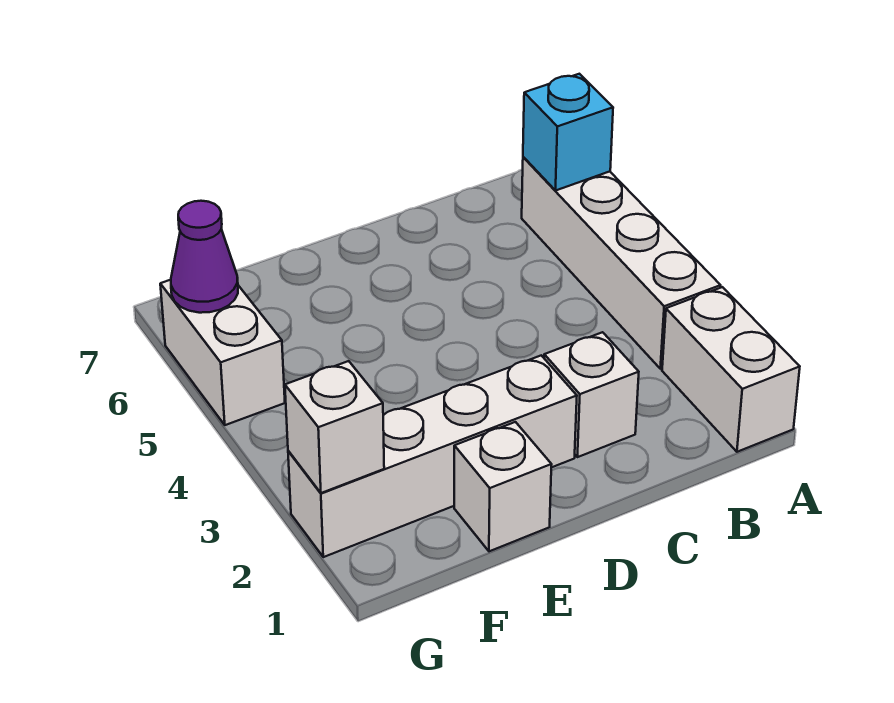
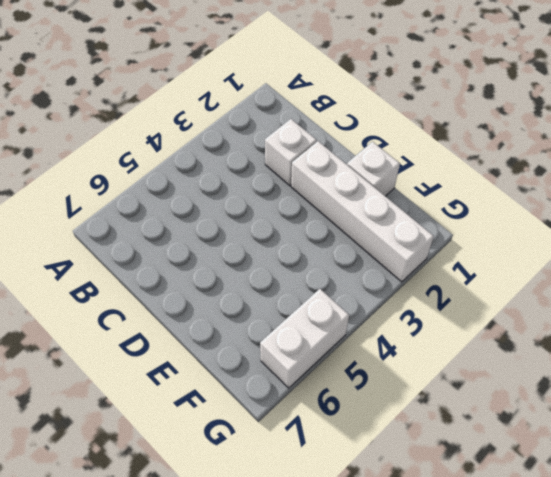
none -> white 1x2 brick [662,287,800,452]
none -> white 1x4 brick [522,157,721,369]

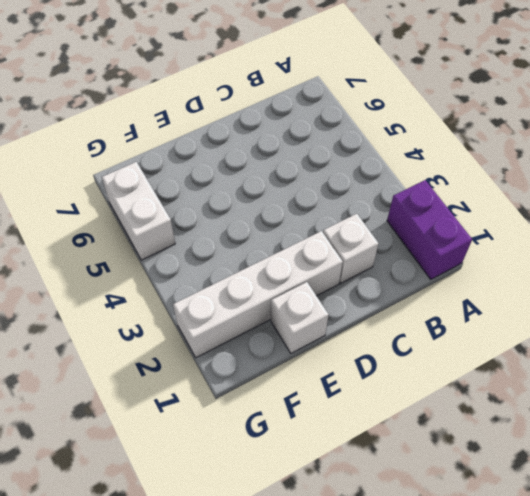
purple 1x2 brick [387,180,472,279] -> white 1x2 brick [662,287,800,452]
none -> white 1x4 brick [522,157,721,369]
none -> cyan 1x1 brick [523,74,613,190]

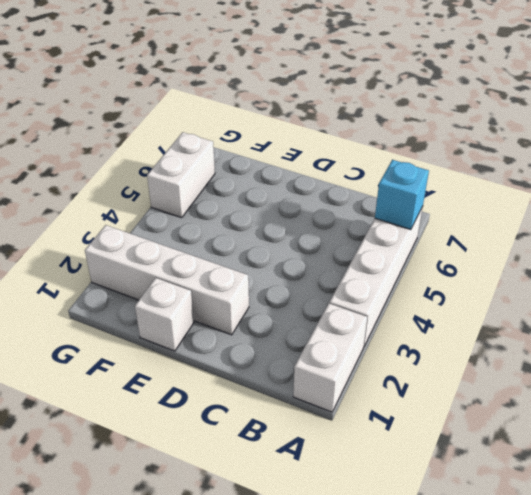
none -> white 1x1 brick [544,332,639,457]
none -> white 1x1 brick [285,361,384,493]

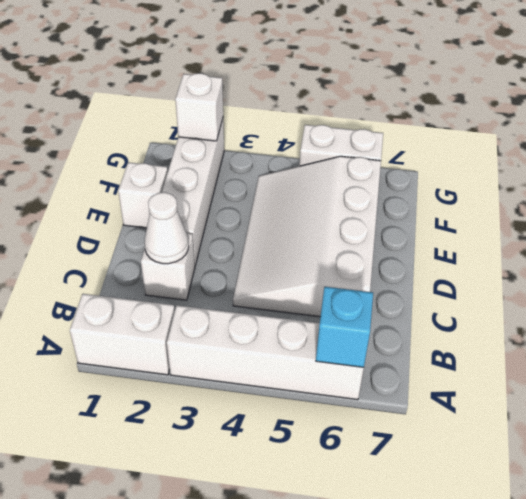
white 1x1 cone [144,192,189,264] -> none
white 3x4 slope [233,156,381,317] -> none
none -> purple 1x1 cone [171,201,238,313]

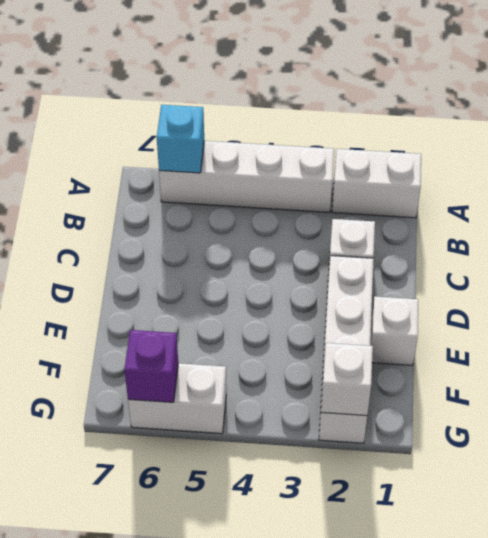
purple 1x1 brick [124,330,178,402] -> purple 1x1 cone [171,201,238,313]

